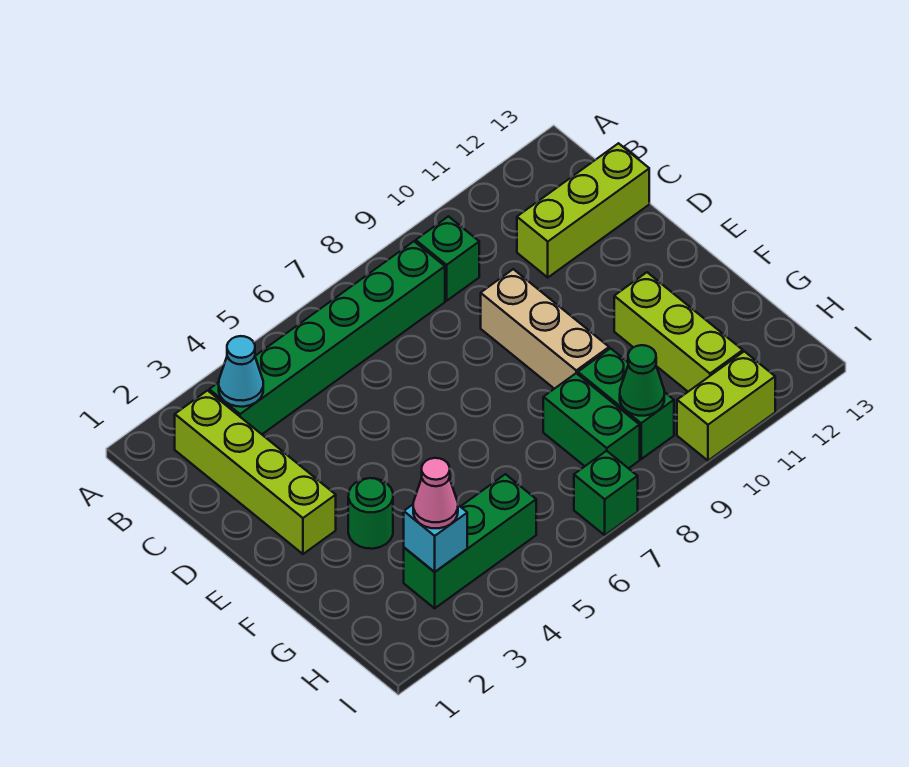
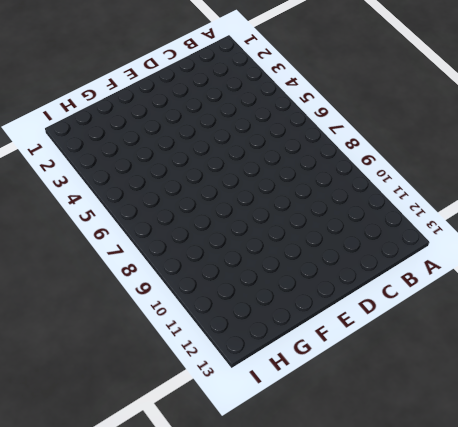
none -> lime 1x4 brick [175,391,336,554]
none -> green 1x6 brick [209,242,445,434]
none -> green 1x1 brick [416,216,479,301]

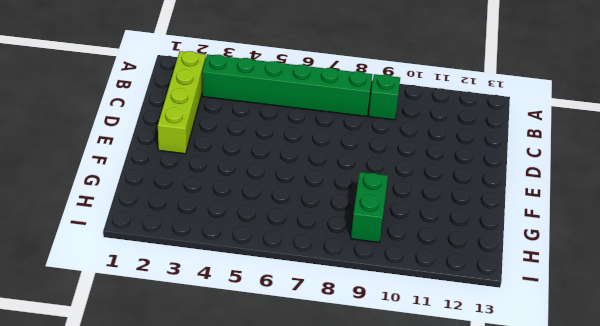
none -> lime 1x3 brick [517,143,649,277]
none -> tan 1x3 brick [481,269,609,389]
none -> green 1x1 round brick [348,478,393,549]

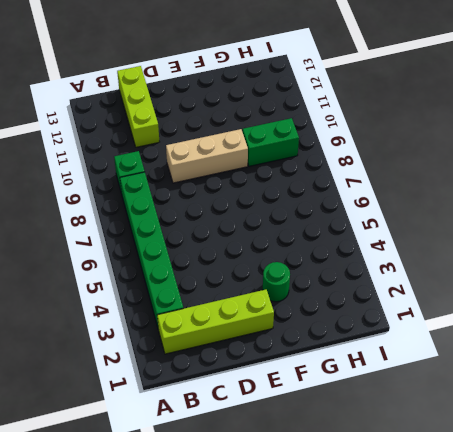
none -> lime 1x3 brick [614,272,743,392]
none -> green 1x2 brick [543,373,640,468]
none -> green 1x3 brick [404,474,536,608]

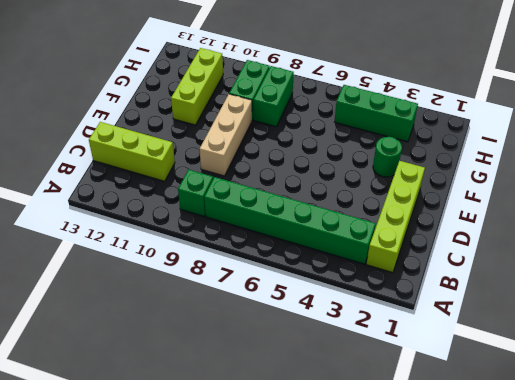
none -> green 1x1 brick [574,451,638,535]
none -> lime 1x2 brick [677,351,775,461]
none -> cyan 1x1 cone [219,336,263,407]

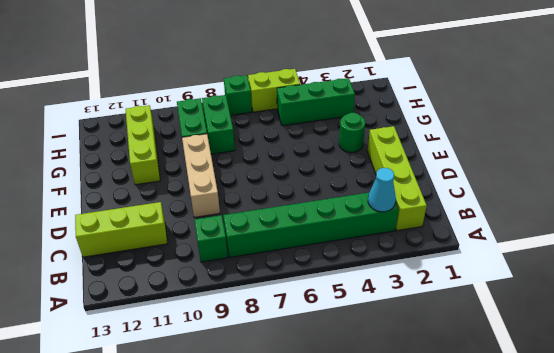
lime 1x2 brick [248,69,300,112] -> lime 1x2 brick moved to [677,351,775,461]
none -> cyan 1x1 brick [404,505,467,572]
none -> green 1x1 cone [620,345,664,416]
none -> pink 1x1 cone [413,458,458,528]

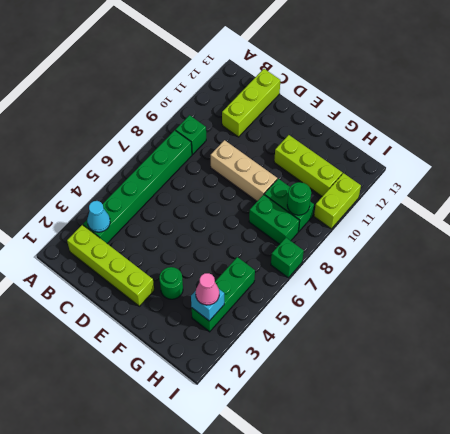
green 1x1 round brick [287,182,311,215] -> green 1x1 cone [620,345,664,416]

